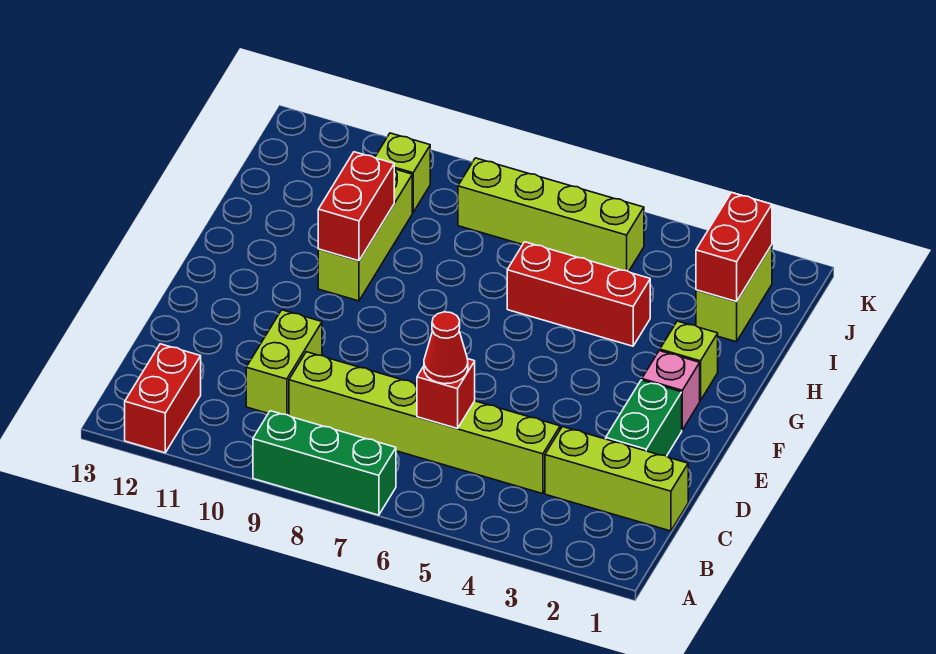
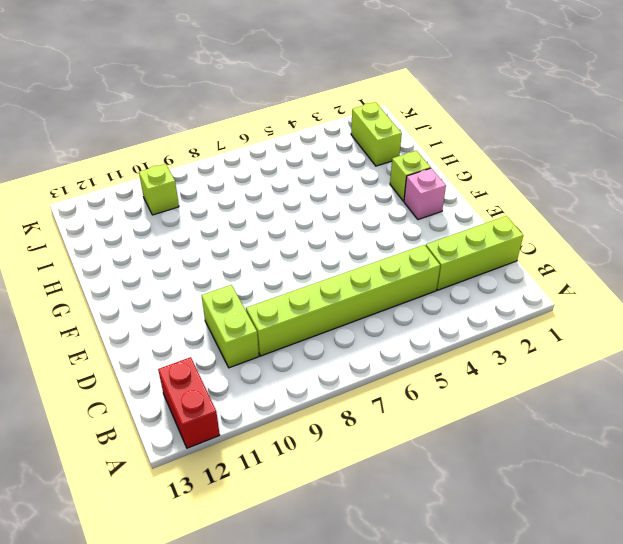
none -> green 1x3 brick [253,411,396,515]
none -> green 1x2 brick [606,380,682,456]
none -> lime 1x3 brick [318,169,412,301]

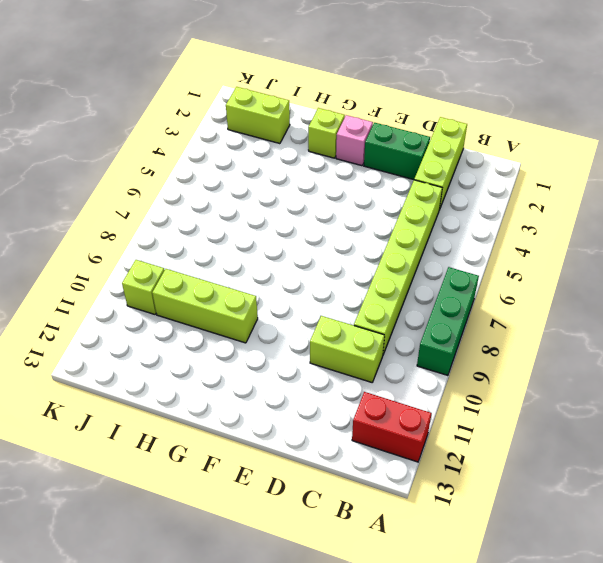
none -> red 1x3 brick [507,242,650,346]
none -> lime 1x4 brick [458,158,644,272]
none -> red 1x1 brick [417,359,475,428]

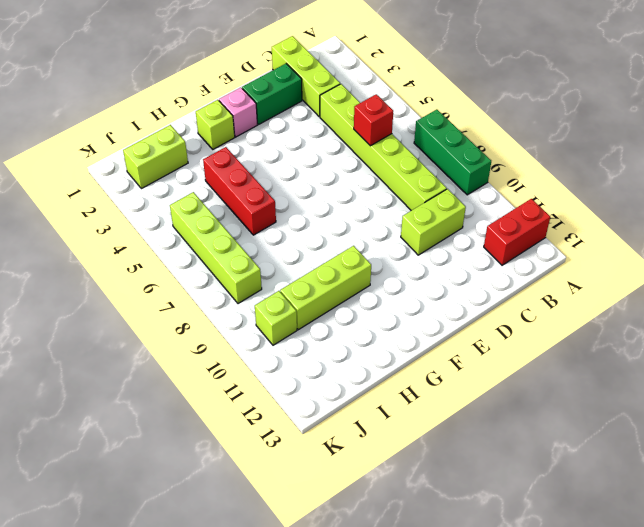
none -> red 1x2 brick [318,152,394,261]
none -> red 1x2 brick [696,193,772,302]
none -> red 1x1 cone [424,312,468,384]

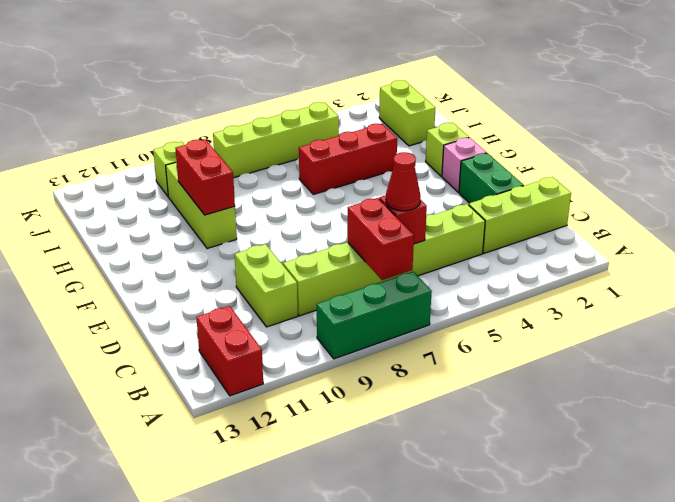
red 1x2 brick [347,198,414,280] -> red 1x2 brick moved to [696,193,772,302]

